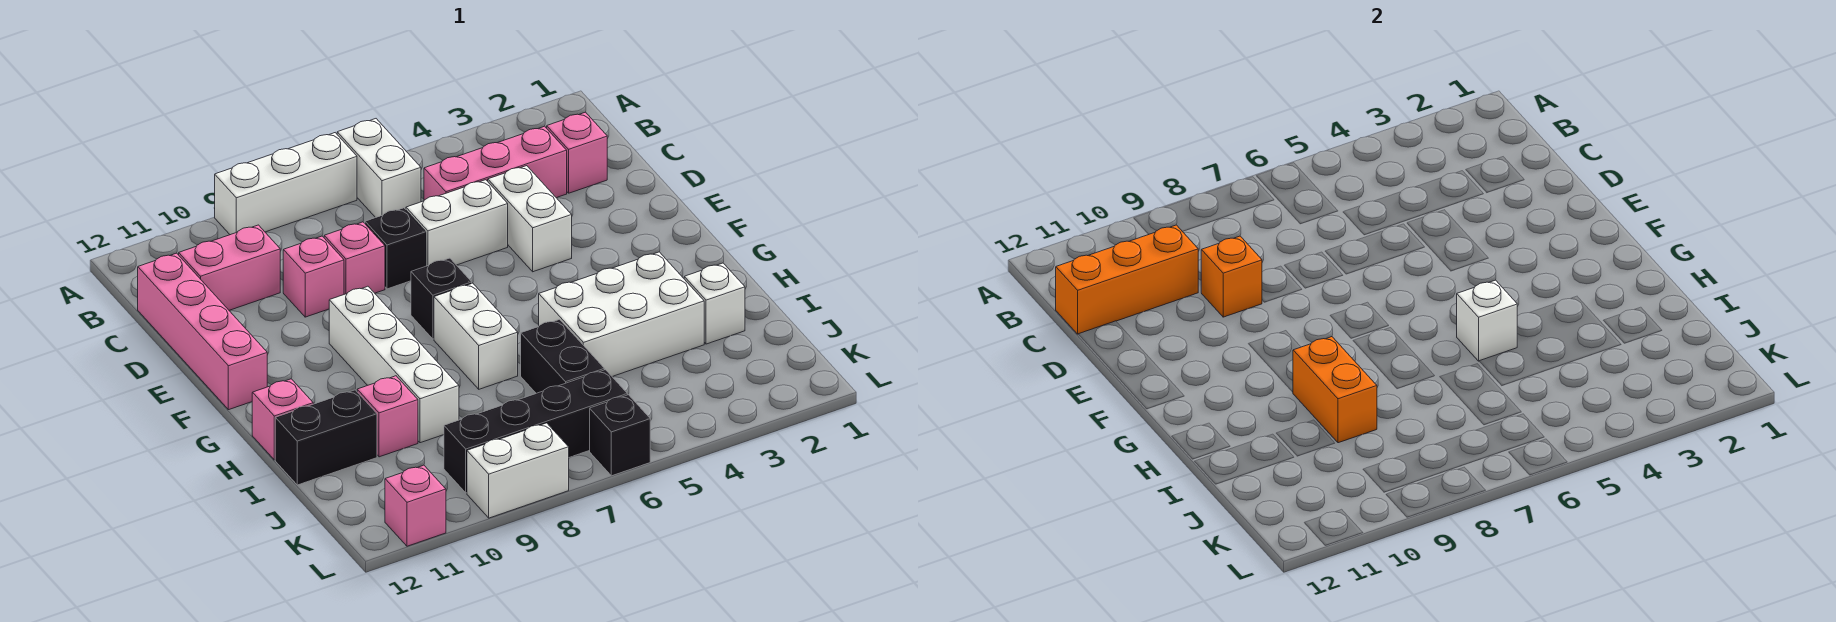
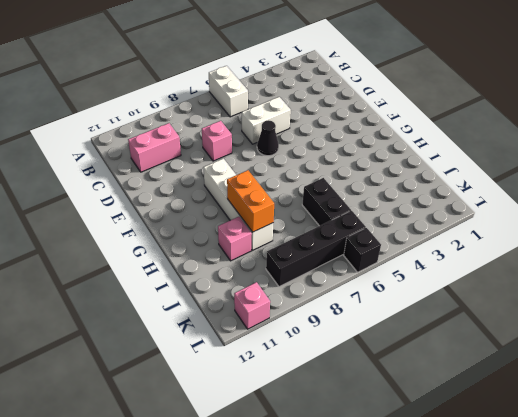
black 1x1 cone [257,120,279,156] -> none
none -> white 1x3 brick [215,133,357,235]
none -> pink 1x1 brick [547,112,607,193]
none -> pink 1x3 brick [424,126,567,200]

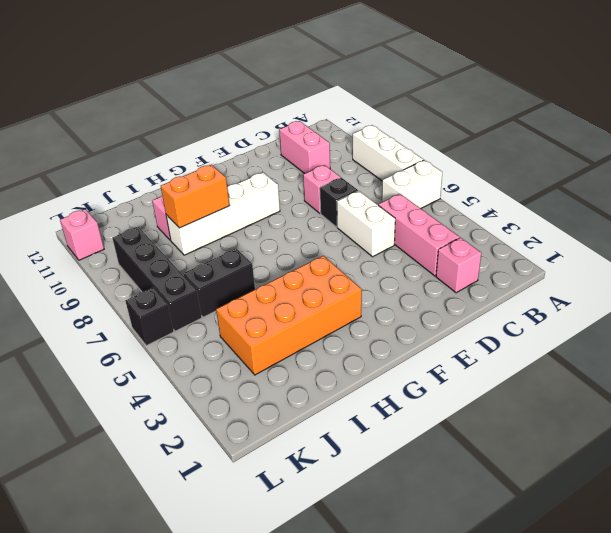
orange 2x4 brick [216,256,362,375] -> white 2x3 brick [539,252,704,377]
none -> pink 1x4 brick [138,253,267,410]
none -> white 1x2 brick [488,166,572,272]
none -> pink 1x1 brick [283,236,344,317]

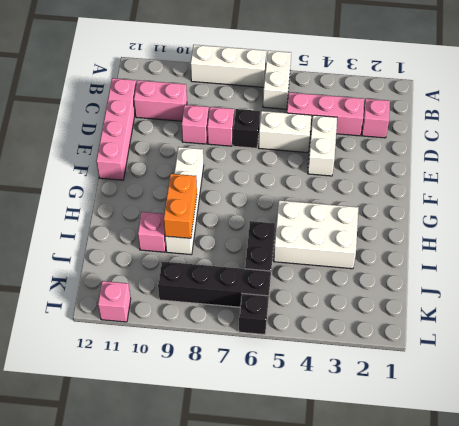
none -> black 1x1 brick [411,258,472,339]
none -> white 1x2 brick [434,283,518,389]
none -> pink 1x1 brick [252,379,313,460]

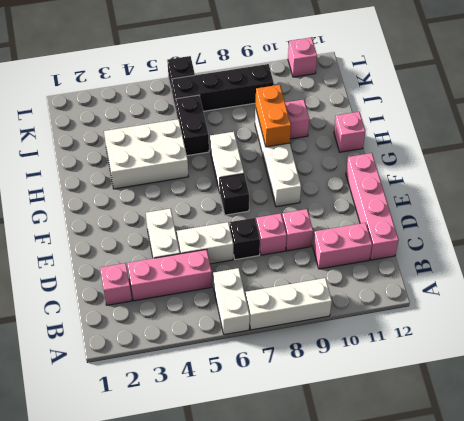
none -> white 1x1 brick [684,263,745,344]
none -> black 1x2 brick [275,390,377,485]
none -> white 1x2 brick [467,423,569,518]

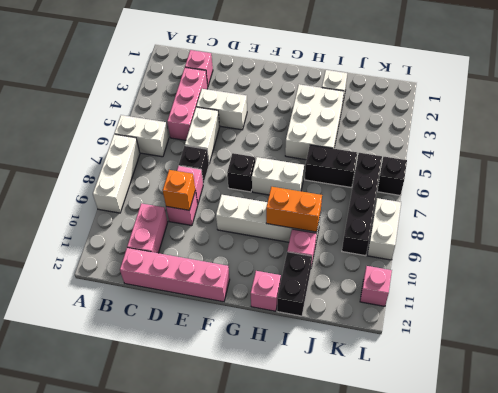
none -> orange 1x3 brick [1056,225,1198,334]
none -> white 1x1 brick [1457,280,1517,361]

